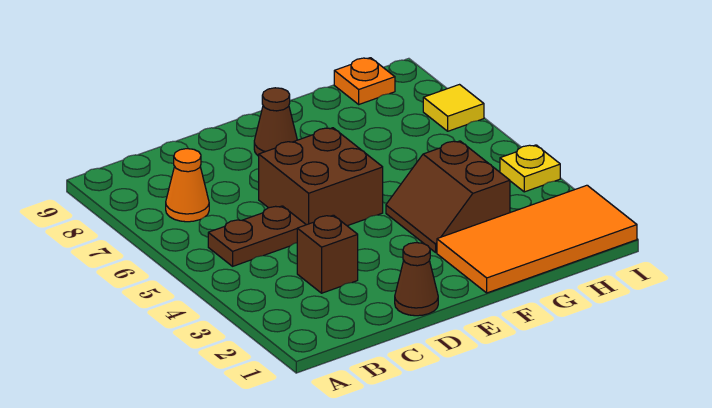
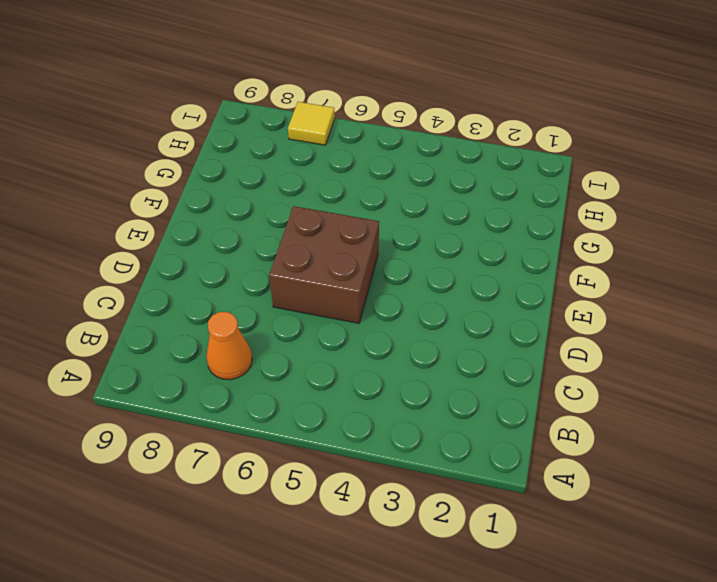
none -> brown 1x2 plate [208,206,306,266]
none -> brown 1x1 brick [297,215,358,293]

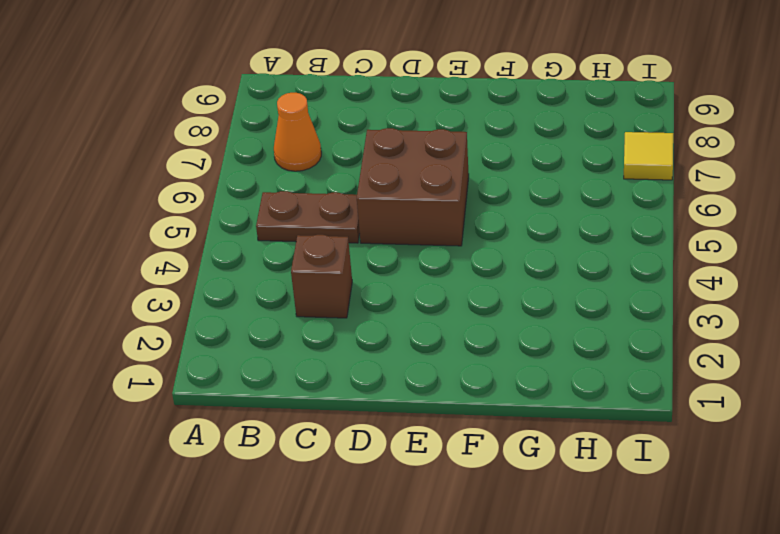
none -> brown 1x1 cone [395,243,438,316]
none -> brown 1x1 cone [254,88,297,156]

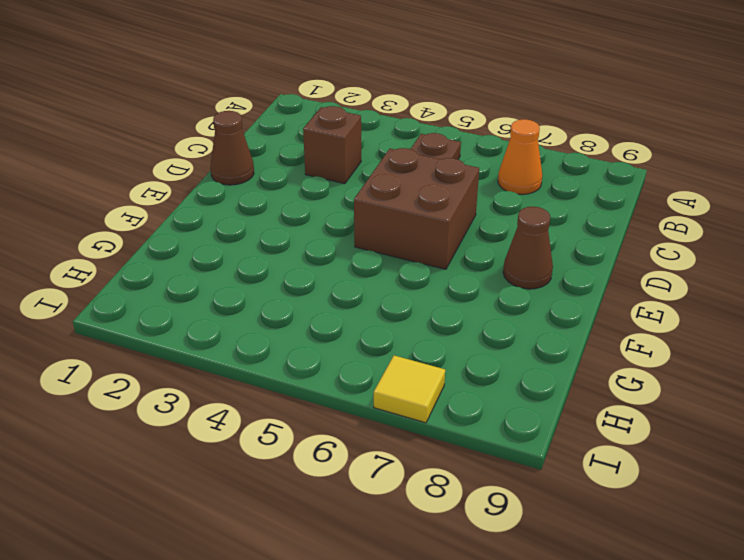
none -> orange 2x4 tile [437,185,637,293]
none -> brown 2x2 slope [386,141,510,253]

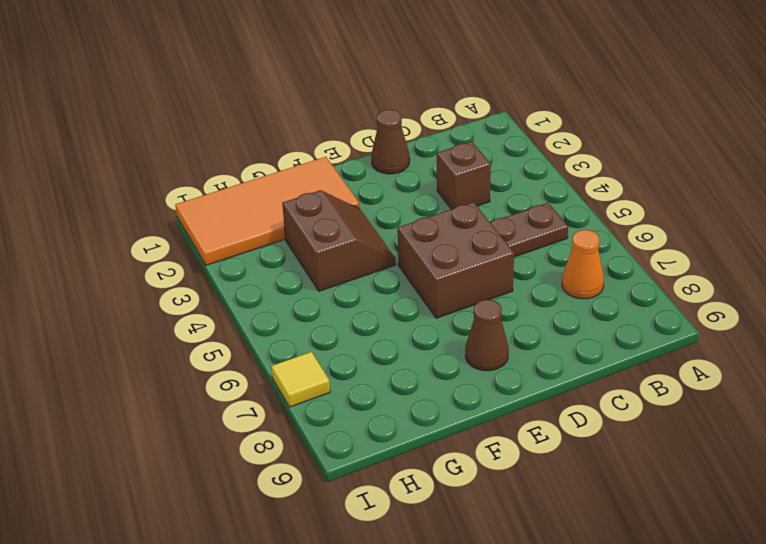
none -> orange 1x1 plate [334,58,395,104]
none -> yellow 1x1 plate [500,145,560,192]

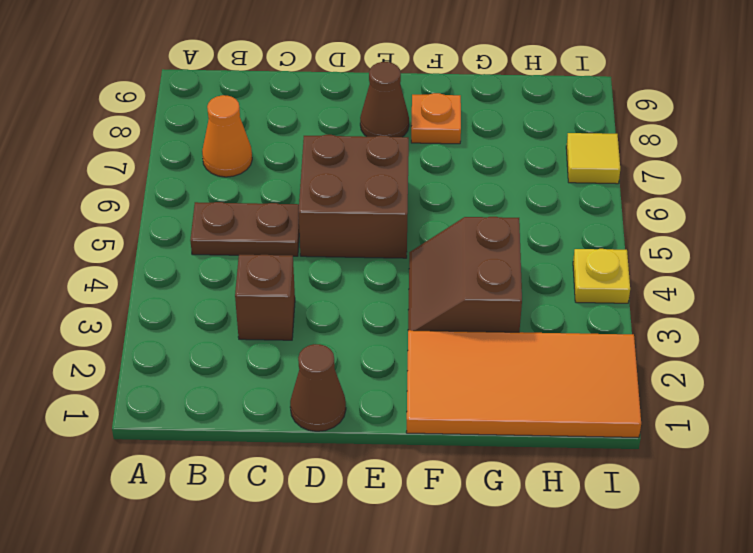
orange 1x1 plate [411,93,461,144] -> orange 1x1 plate moved to [334,58,395,104]

